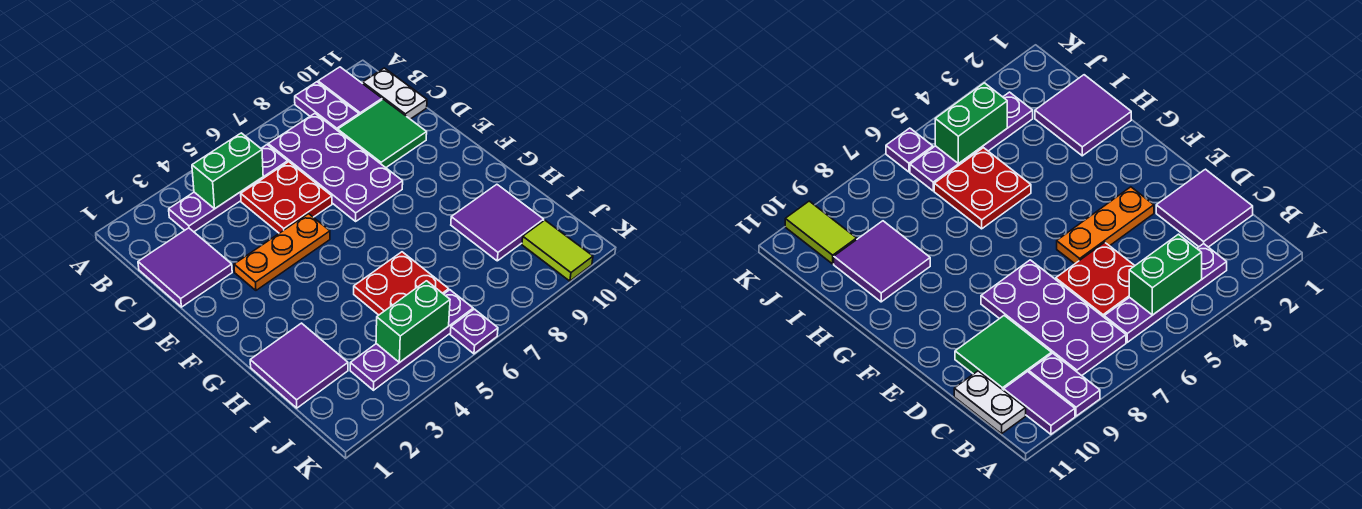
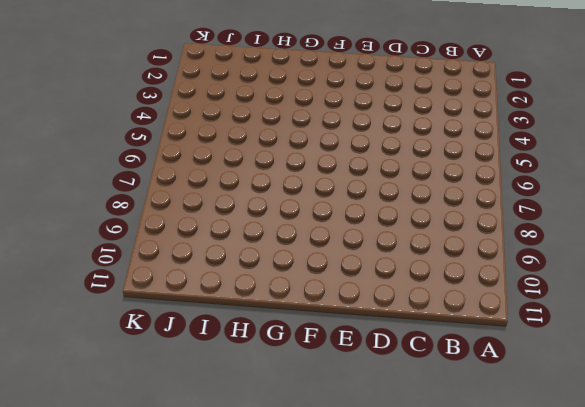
none -> purple 1x2 plate [295,82,359,131]
none -> purple 1x2 tile [318,67,382,115]
none -> purple 1x4 plate [169,145,288,232]

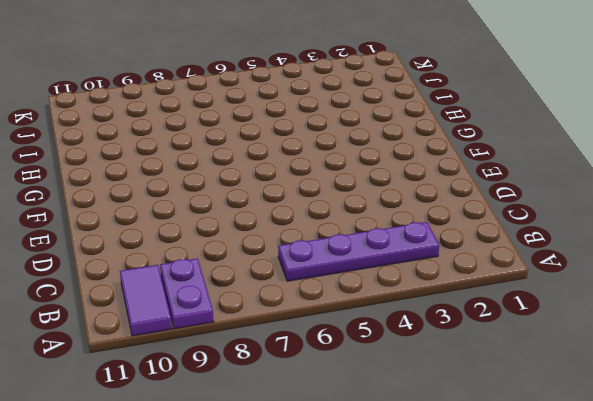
none -> purple 2x4 plate [268,113,403,221]
none -> white 1x2 plate [363,68,427,119]
none -> purple 2x2 tile [138,228,232,307]

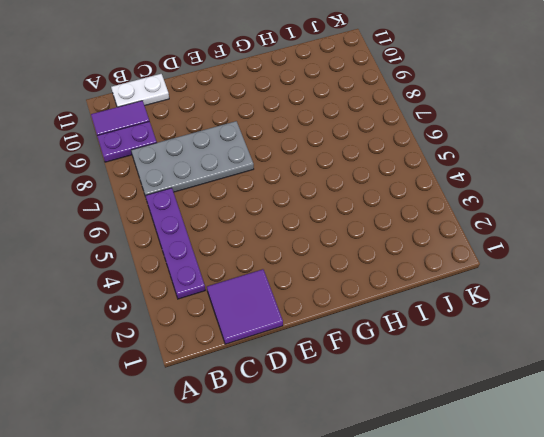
grey 2x4 plate [131,121,254,197] -> purple 2x4 plate [268,113,403,221]
none -> red 2x2 plate [241,162,332,233]
none -> green 2x2 tile [338,99,427,168]
none -> orange 1x3 plate [234,214,330,290]

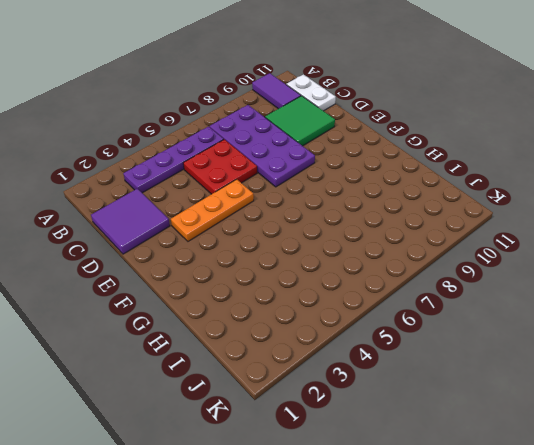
none -> purple 1x2 plate [295,82,359,131]
none -> purple 2x2 tile [250,323,348,408]
none -> red 2x2 plate [354,252,449,315]

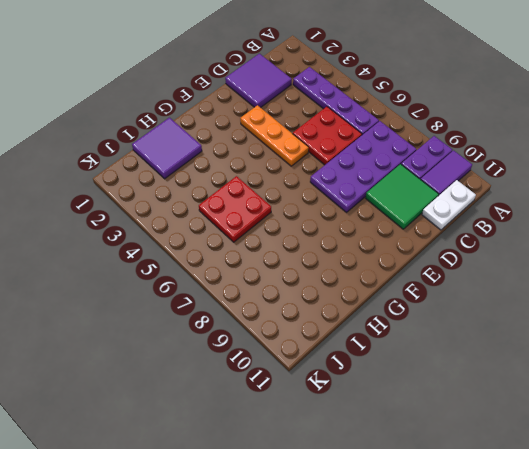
none -> purple 2x2 tile [451,184,544,261]
none -> purple 1x4 plate [350,290,473,390]
none -> lime 1x2 tile [522,220,593,281]

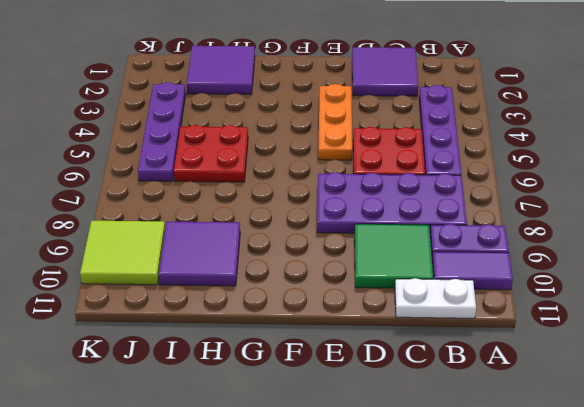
lime 2x2 tile [80,221,165,285] -> lime 1x2 tile [522,220,593,281]
none -> purple 1x1 plate [450,309,498,354]
none -> green 1x2 brick [192,133,263,209]
none -> green 1x2 brick [376,281,450,362]

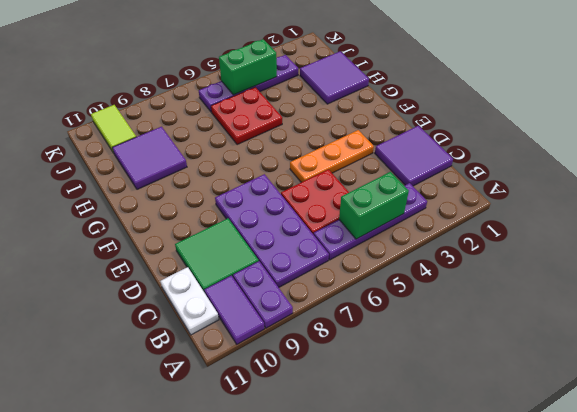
none -> purple 1x1 plate [450,309,498,354]

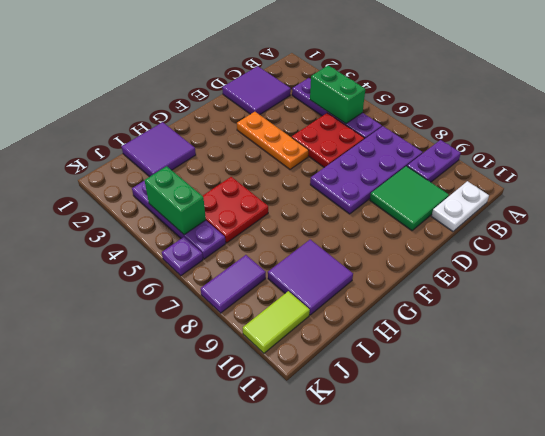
purple 1x2 tile [201,255,266,313] -> purple 1x2 tile moved to [318,67,382,115]

